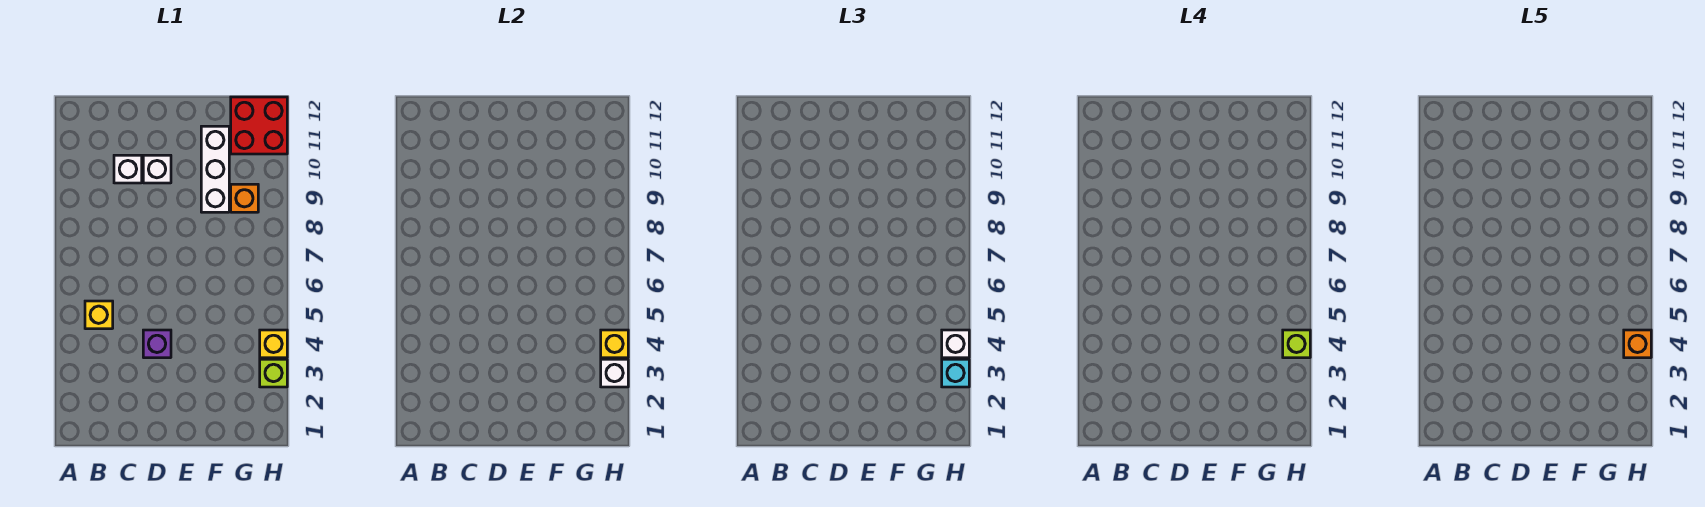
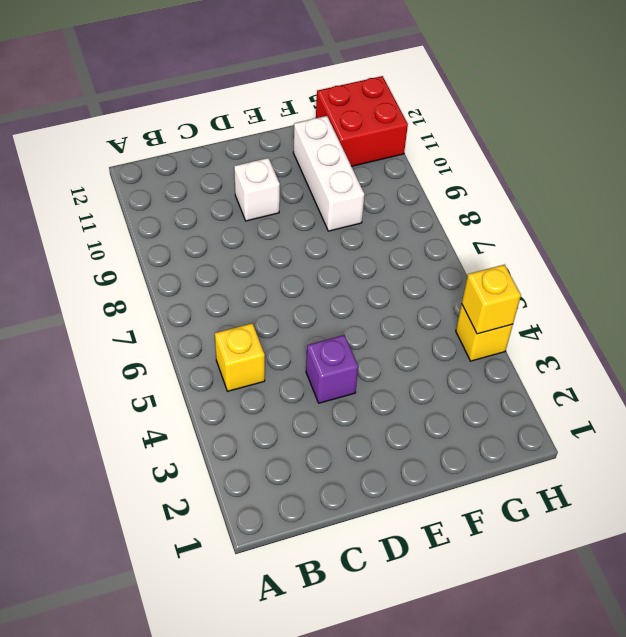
none -> white 1x1 brick [114,155,142,183]
none -> orange 1x1 brick [231,184,258,212]
none -> lime 1x1 brick [260,359,287,387]

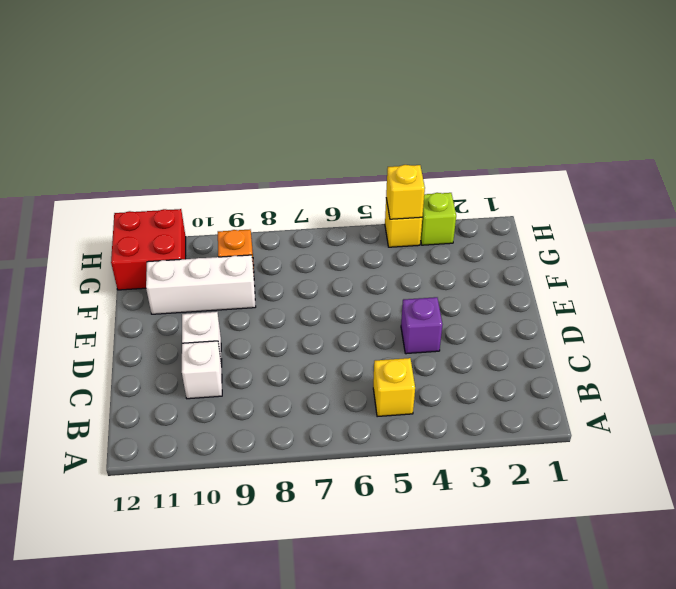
none -> white 1x1 brick [601,359,628,387]
none -> cyan 1x1 brick [942,359,969,387]
none -> white 1x1 brick [942,330,969,358]

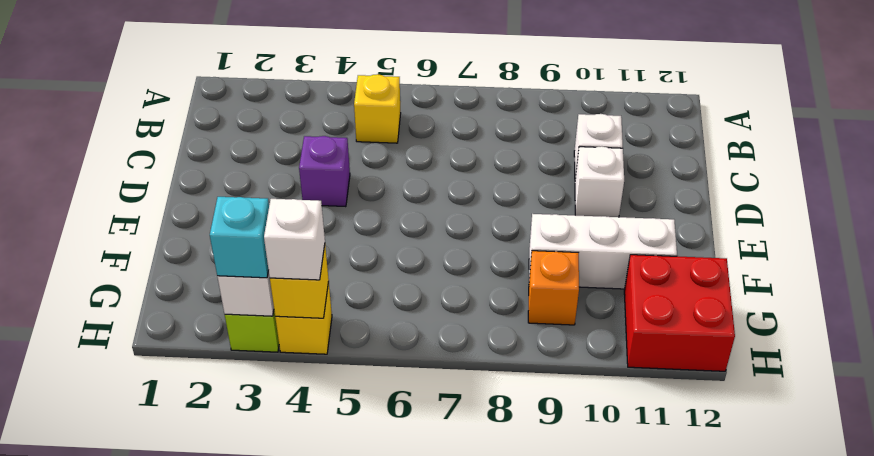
none -> lime 1x1 brick [1283,330,1310,358]
none -> orange 1x1 brick [1624,330,1651,358]

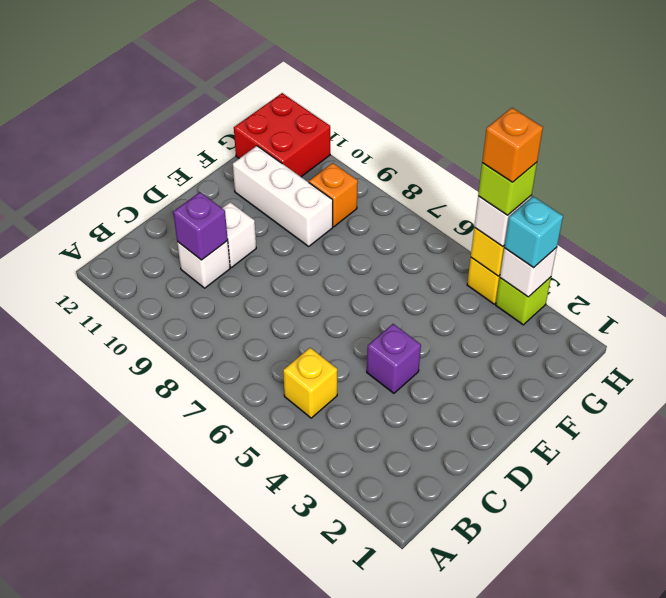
purple 1x1 brick [173,192,228,260] -> none

